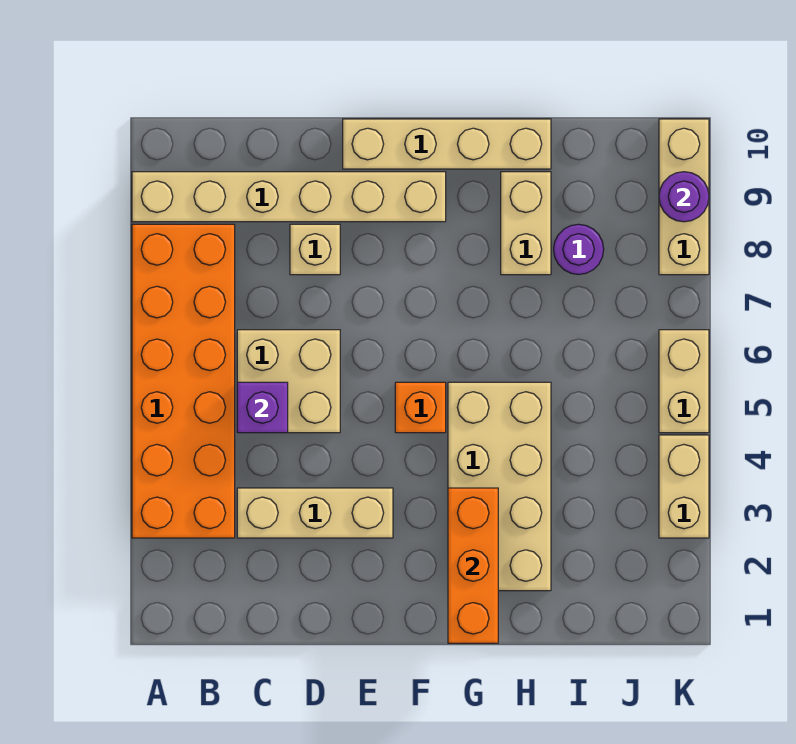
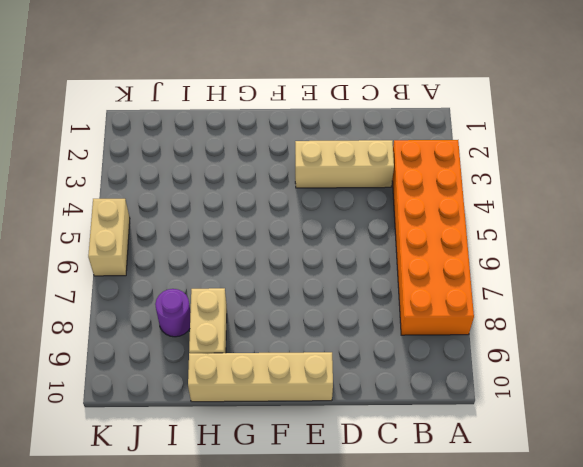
none -> tan 1x6 brick [132,172,446,222]
none -> tan 2x2 brick [237,330,340,433]
none -> tan 1x1 brick [290,224,340,275]

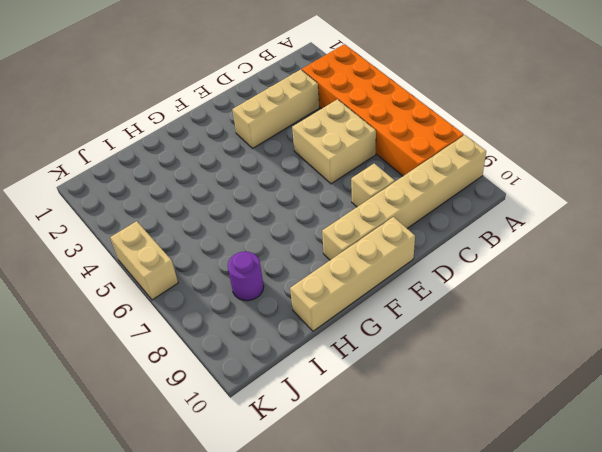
none -> orange 1x1 brick [395,382,446,433]
none -> tan 2x4 brick [448,382,551,591]
none -> tan 1x2 brick [501,172,551,275]

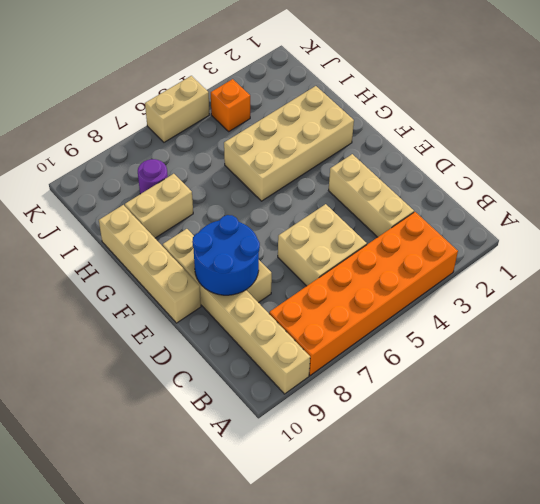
blue 2x2 round brick [192,215,260,295] -> none
orange 1x1 brick [211,79,250,131] -> orange 1x1 brick moved to [395,382,446,433]
none -> tan 1x2 brick [659,435,709,538]
none -> tan 1x3 brick [659,119,709,275]
none -> purple 1x1 brick [237,382,288,433]

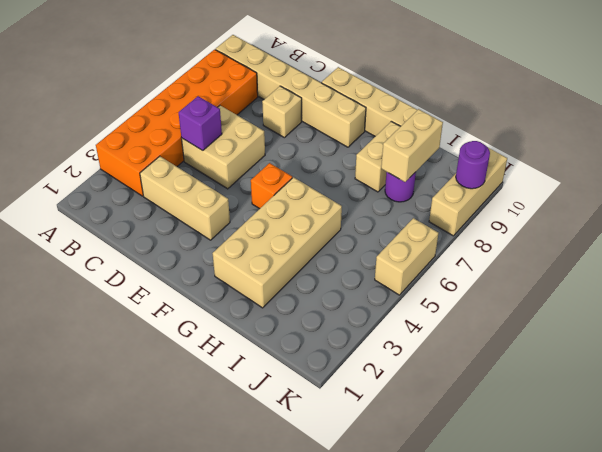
tan 1x2 brick [381,109,443,182] -> tan 1x2 brick moved to [659,435,709,538]
none -> orange 1x3 brick [448,488,498,643]

